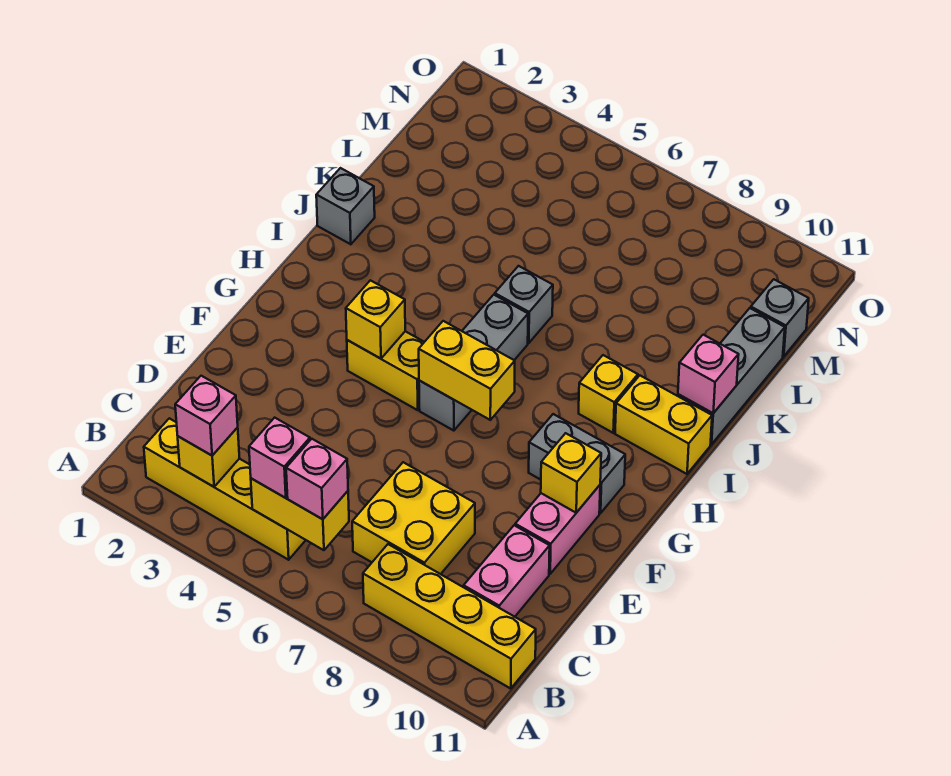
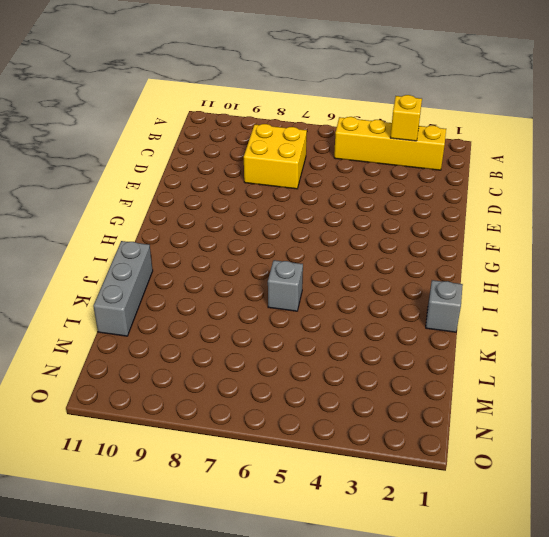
none -> yellow 1x4 brick [363,544,536,689]
none -> pink 1x2 brick [464,525,550,617]
none -> pink 1x2 brick [515,485,600,574]

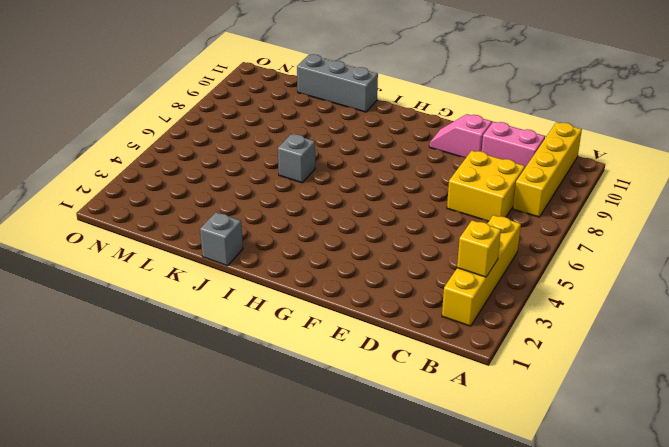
pink 1x2 slope [429,114,492,158] -> pink 1x2 brick [515,485,600,574]
none -> yellow 1x2 brick [347,331,424,410]
none -> grey 1x3 brick [419,295,528,431]
none -> grey 1x2 brick [529,414,625,513]

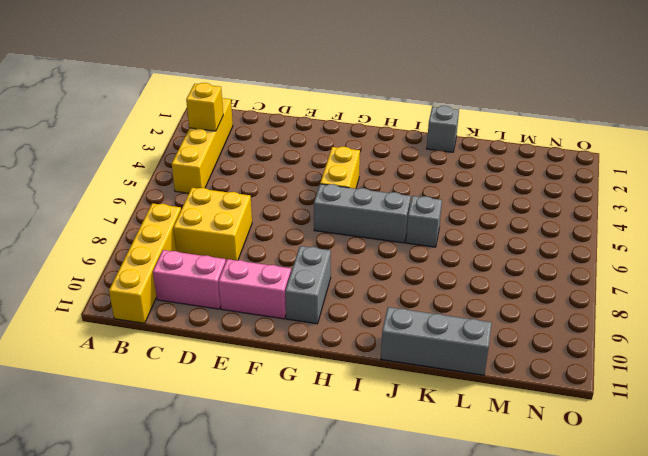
none -> yellow 1x1 brick [579,355,638,433]
none -> yellow 1x2 brick [615,376,712,474]
none -> grey 1x1 brick [751,279,809,356]

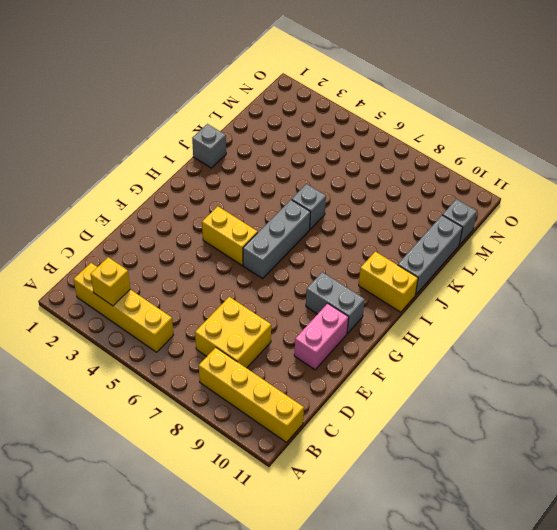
none -> pink 1x2 brick [464,525,550,617]
none -> yellow 1x1 brick [579,355,638,433]
none -> yellow 1x2 brick [251,478,349,550]

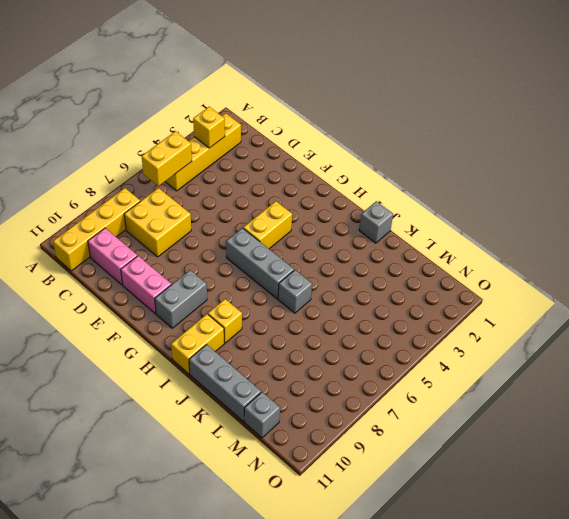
none -> yellow 1x1 brick [541,433,601,513]
none -> yellow 1x1 brick [346,280,405,359]
none -> yellow 1x2 brick [419,321,515,420]

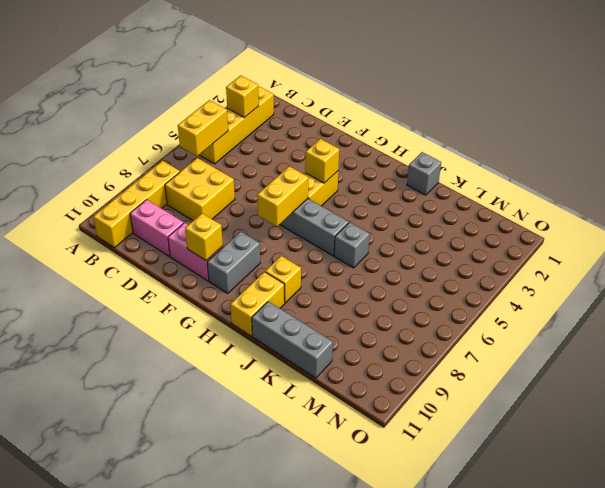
none -> grey 1x1 brick [751,279,809,356]
none -> pink 1x1 brick [678,335,739,413]
none -> pink 1x1 brick [175,376,238,455]

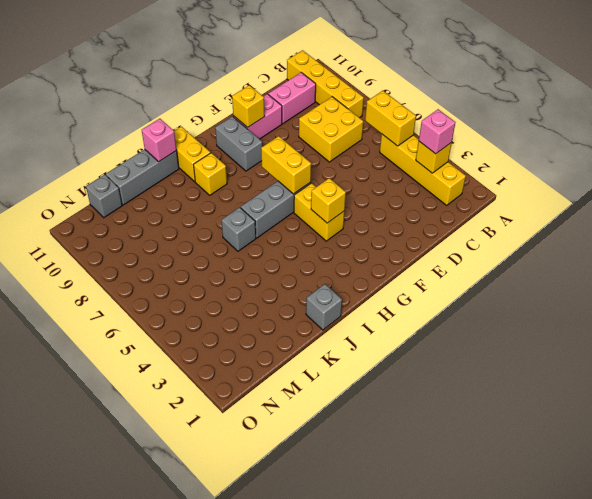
none -> pink 1x1 brick [249,418,310,498]
none -> pink 1x1 brick [286,439,348,519]

